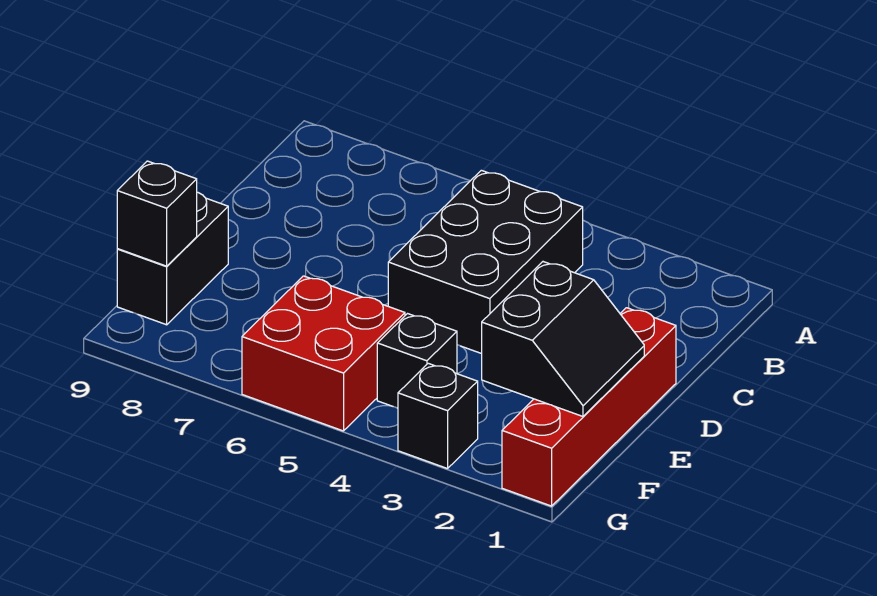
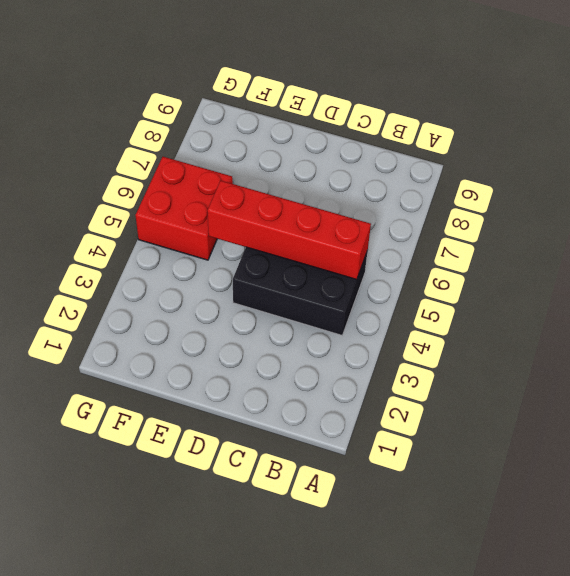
red 1x4 brick [207,180,371,279] -> red 1x4 brick moved to [502,308,676,506]
none -> black 1x2 brick [117,192,228,325]
none -> black 1x1 brick [377,314,457,408]

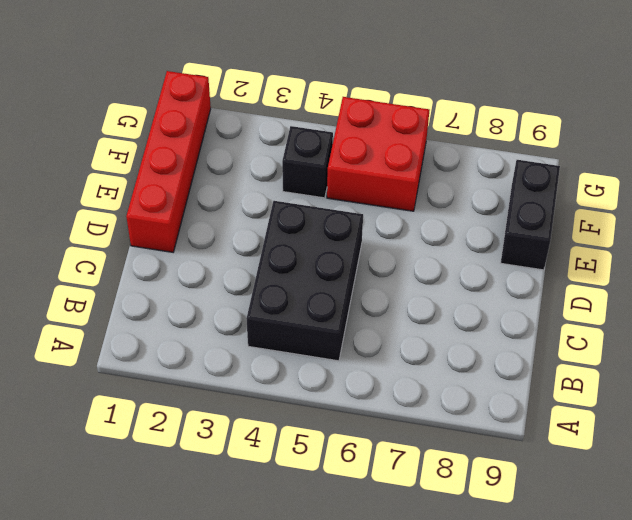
none -> black 1x1 brick [398,363,478,469]
none -> black 2x2 slope [482,262,644,416]

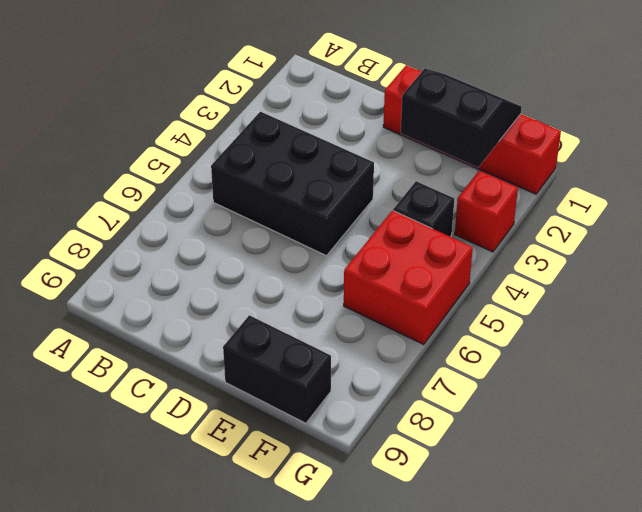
red 1x1 brick [455,170,518,252] -> black 1x1 brick [398,363,478,469]
none -> black 1x1 brick [117,161,197,266]

